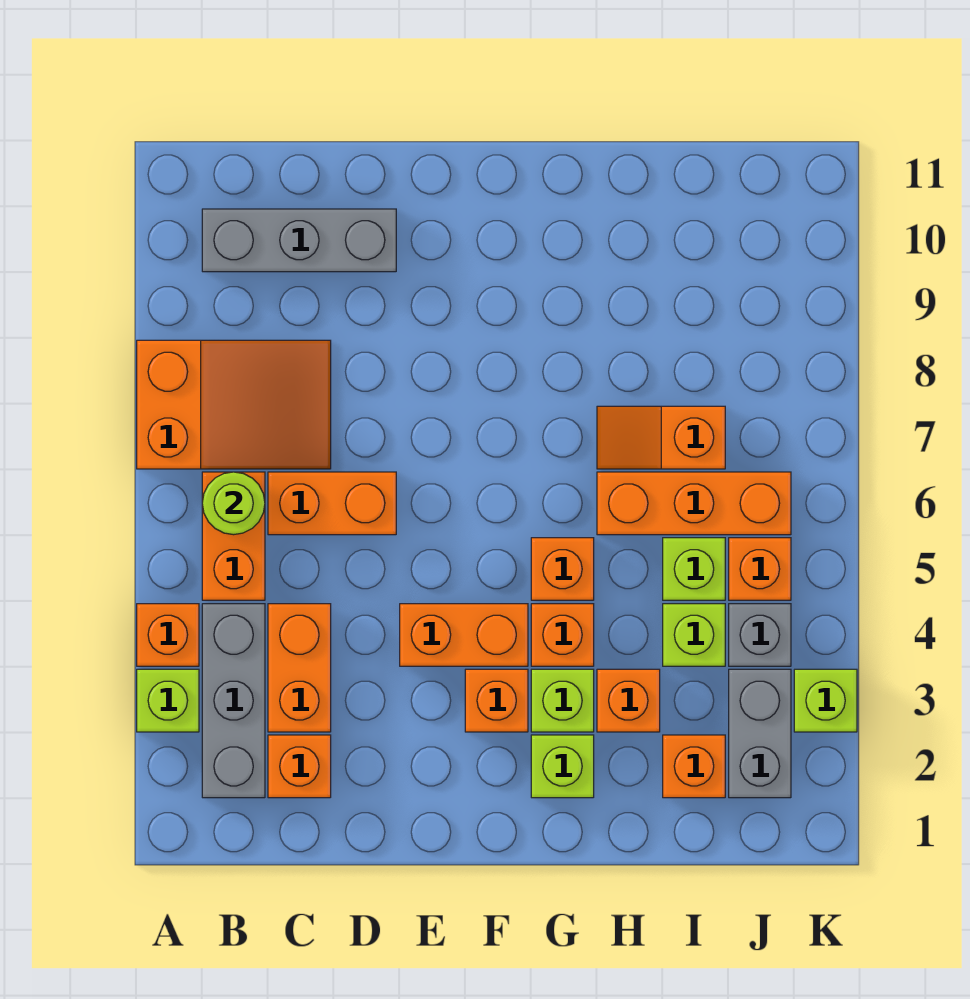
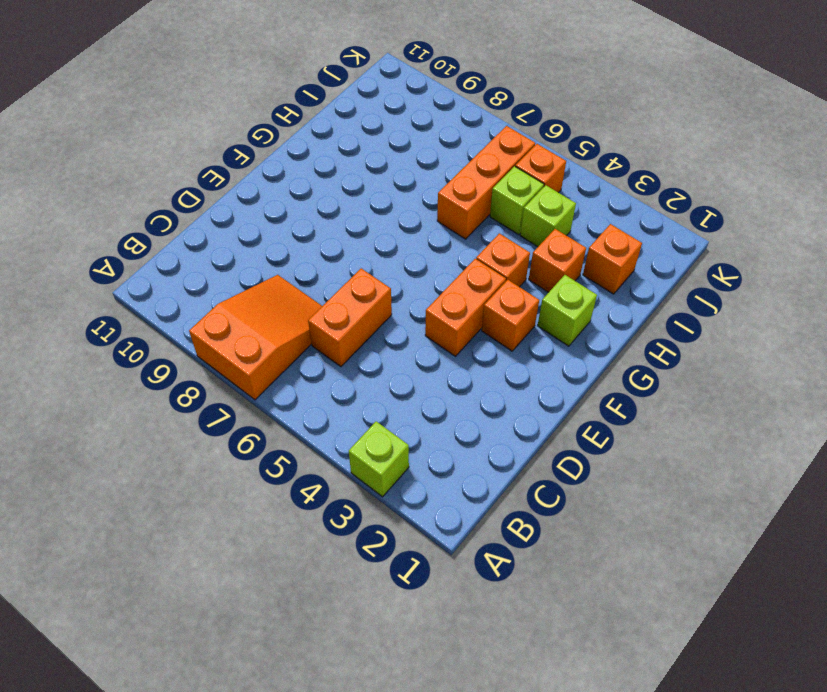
none -> orange 1x1 brick [137,604,199,666]
none -> grey 1x3 brick [202,604,265,798]
none -> orange 1x2 brick [202,472,265,600]

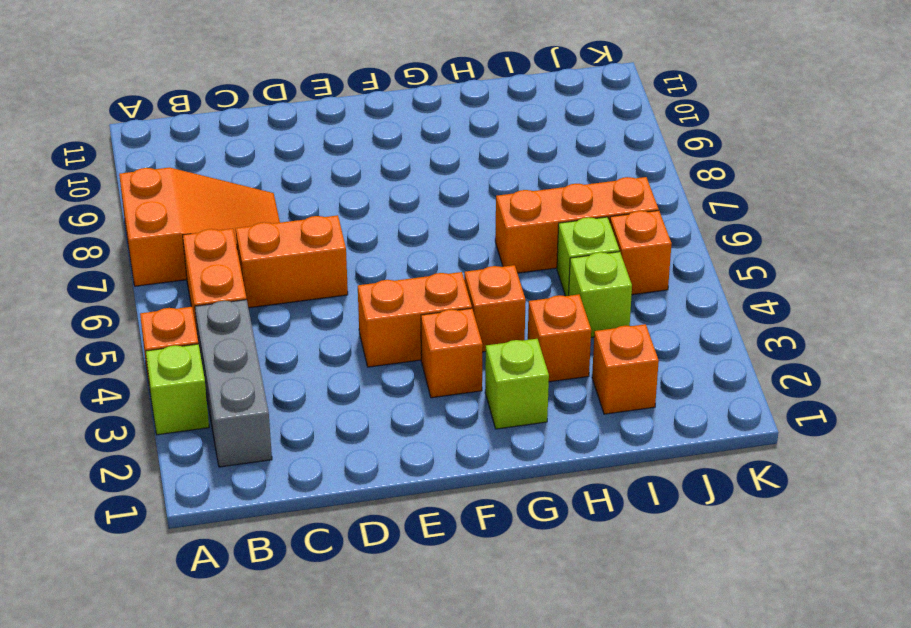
none -> grey 1x3 brick [202,209,396,272]
none -> orange 1x1 brick [268,735,331,798]
none -> orange 1x2 brick [268,604,331,732]

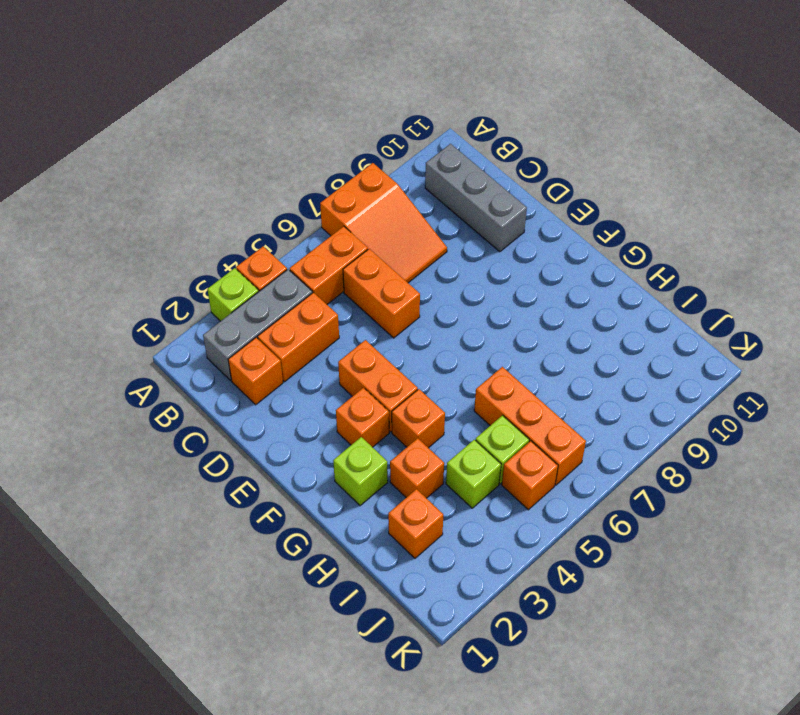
none -> lime 1x1 brick [531,669,594,732]
none -> orange 1x1 brick [531,538,594,600]
none -> orange 1x2 slope [597,406,725,469]

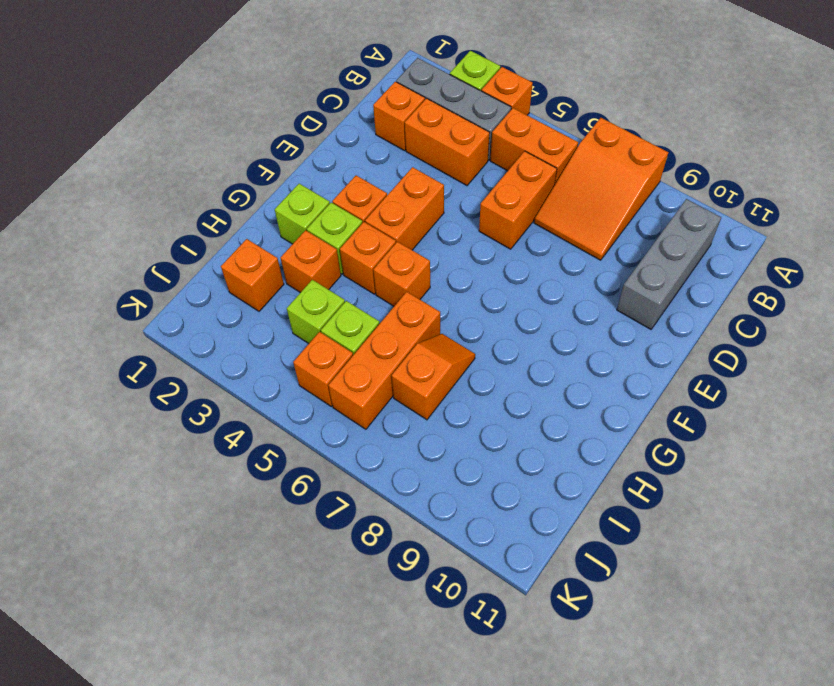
none -> grey 1x2 brick [729,669,791,798]
none -> grey 1x1 brick [729,604,791,666]
none -> lime 1x1 brick [794,669,857,732]

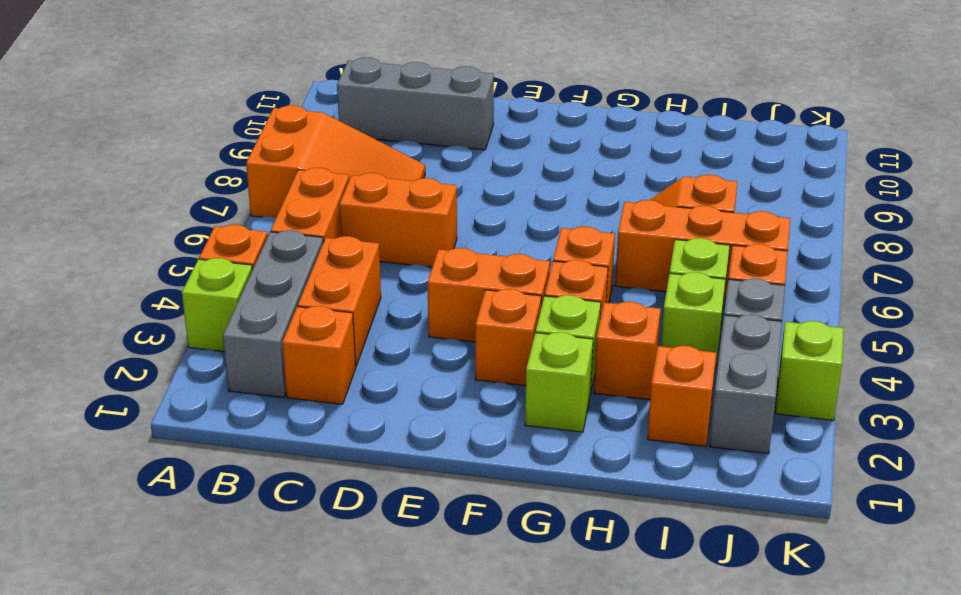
none -> lime 1x1 round brick [202,472,265,535]

